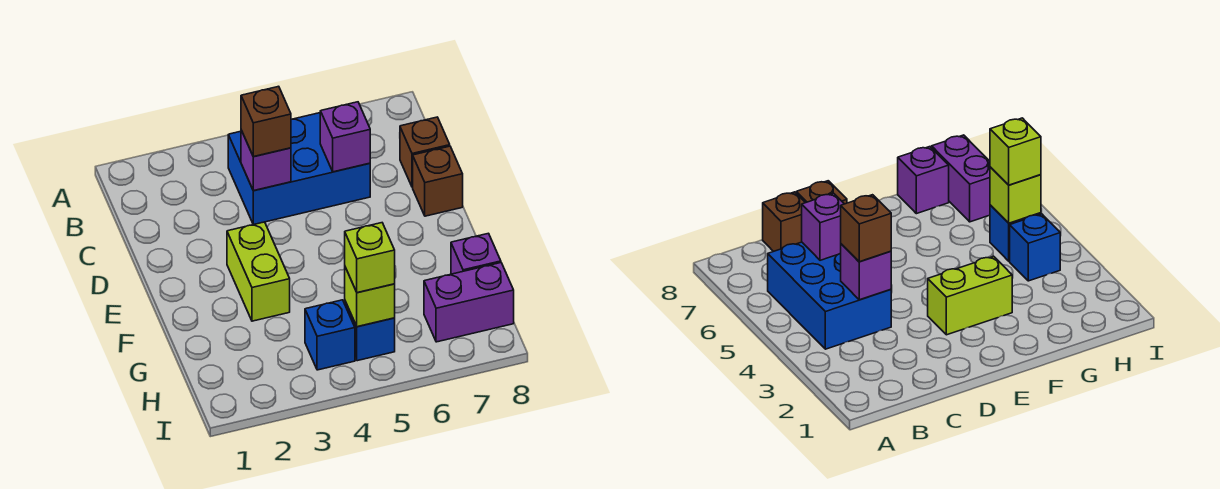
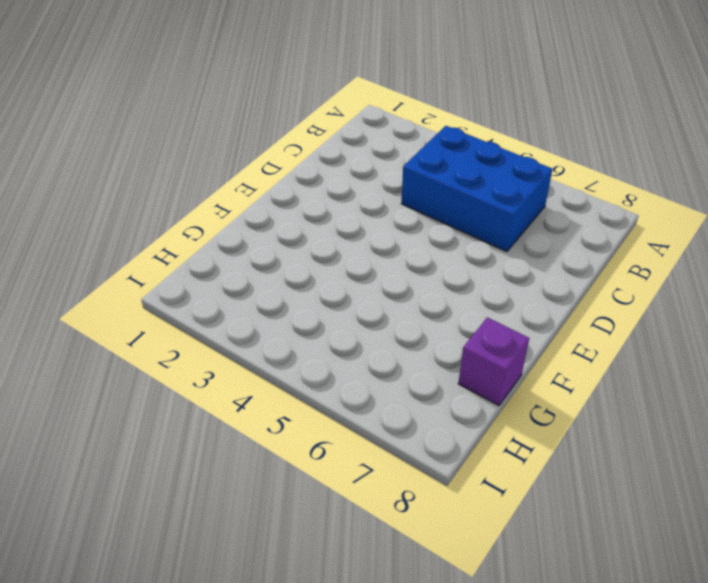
none -> brown 1x1 brick [400,117,450,187]
none -> brown 1x1 brick [413,146,463,216]
none -> lime 1x2 brick [227,222,290,321]

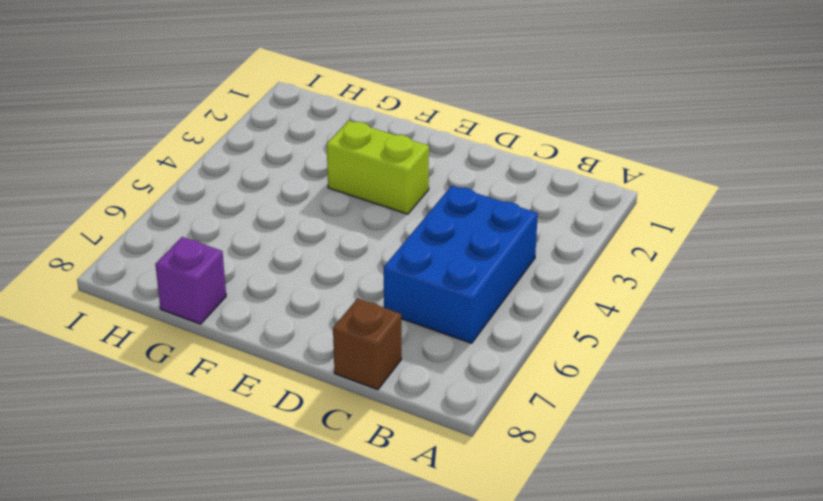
none -> brown 1x1 brick [413,146,463,216]
none -> blue 1x1 brick [305,300,355,370]
none -> blue 1x1 brick [345,301,395,361]

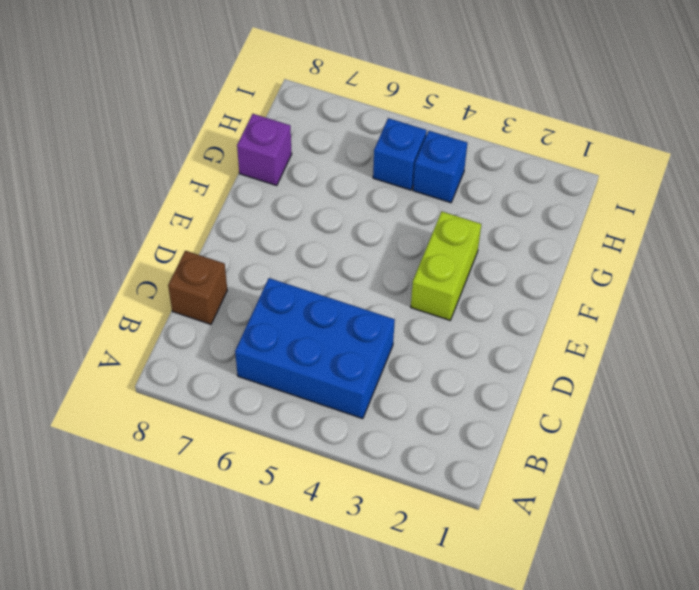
none -> brown 1x1 brick [413,146,463,216]
none -> purple 1x2 brick [424,263,514,342]
none -> purple 1x1 brick [241,130,291,191]

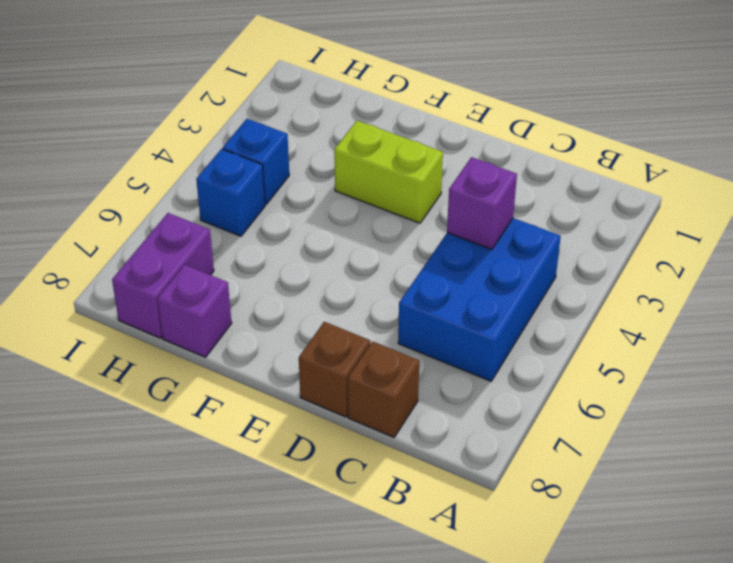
none -> purple 1x1 brick [320,102,370,172]
none -> lime 1x1 brick [345,267,395,327]
none -> brown 1x1 brick [241,86,291,157]

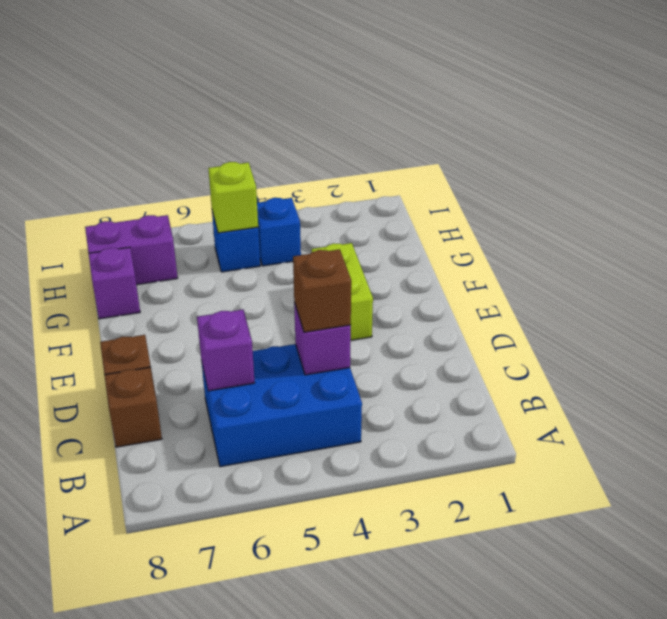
none -> lime 1x1 brick [345,223,395,293]

